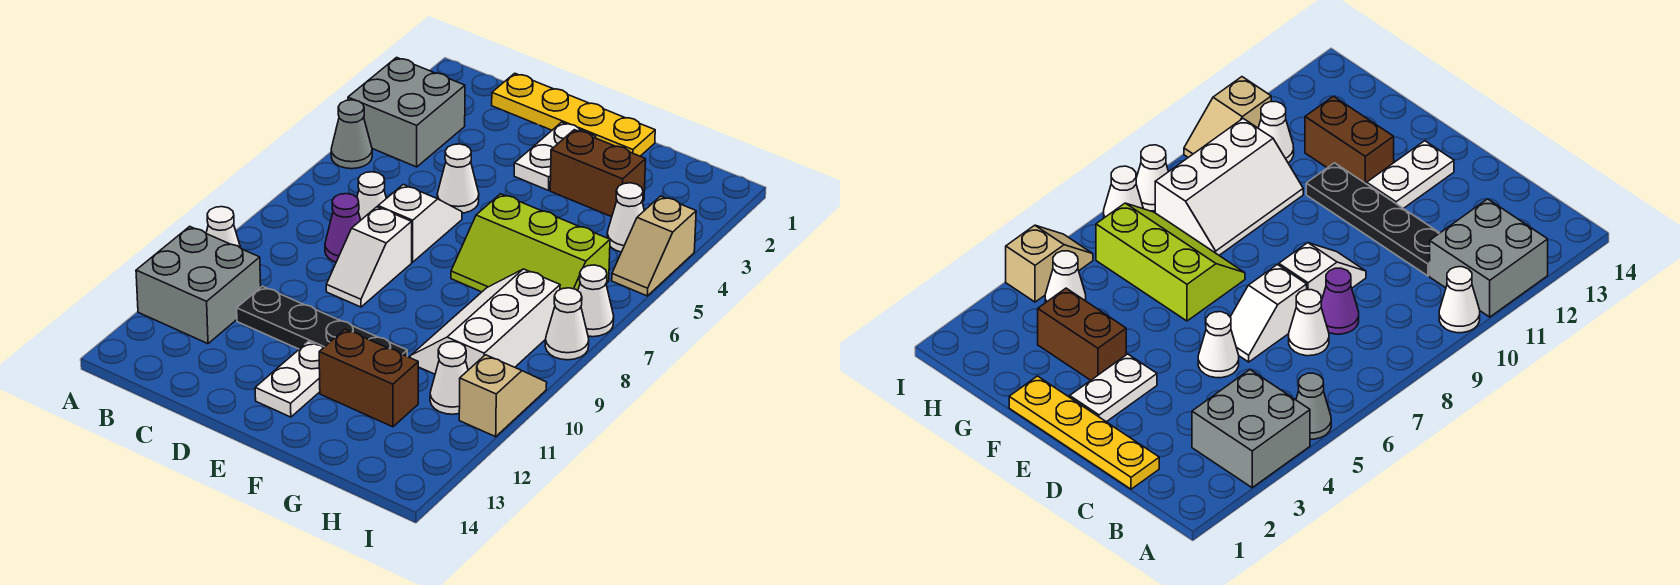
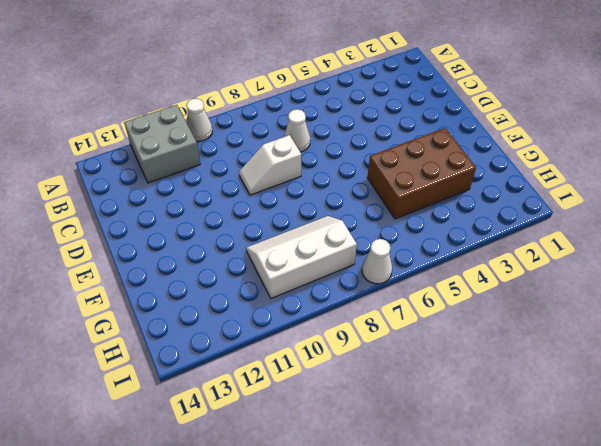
brown 2x3 brick [367,128,476,219] -> brown 1x2 brick [550,130,646,217]
none -> grey 2x2 brick [348,57,465,167]
none -> grey 1x1 cone [331,100,372,169]
none -> yellow 1x4 plate [492,73,655,156]

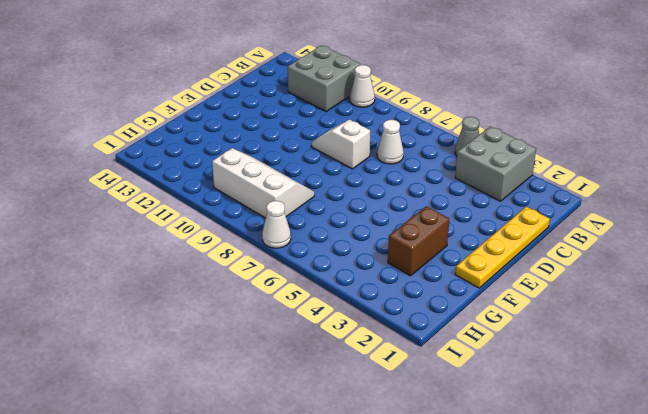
none -> purple 1x1 cone [325,194,361,262]
none -> black 1x4 plate [237,286,407,356]
none -> white 1x1 cone [437,144,479,213]

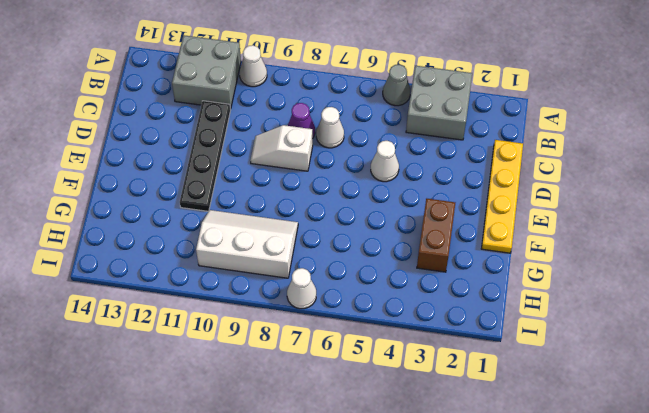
none -> white 1x2 slope [378,185,462,262]
none -> white 1x2 plate [514,122,596,190]
none -> white 1x2 plate [255,342,323,417]

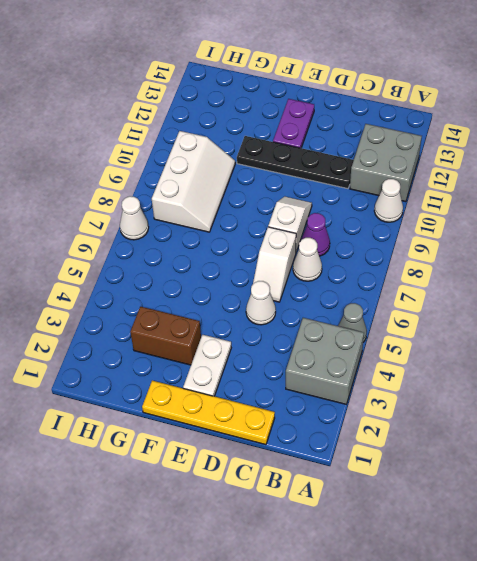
purple 1x2 plate [273,99,314,148] -> white 1x2 plate [255,342,323,417]
none -> lime 2x3 slope [451,194,610,292]
none -> brown 1x2 brick [319,329,418,427]
none -> white 1x1 cone [607,183,644,252]

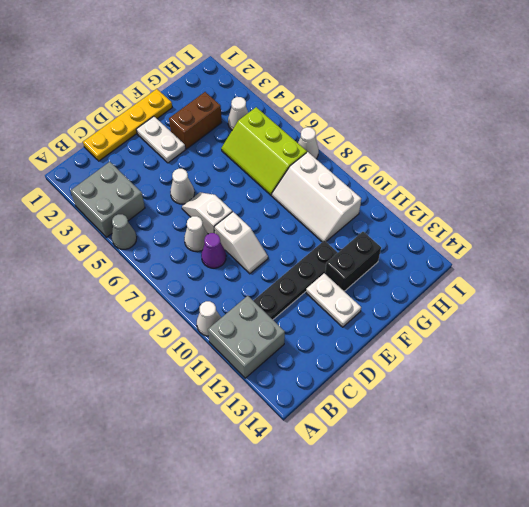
black 1x2 brick [325,232,381,291] -> brown 1x2 brick [319,329,418,427]
lime 2x3 slope [221,107,307,195] -> lime 2x3 slope turned to [451,194,610,292]
none -> white 1x1 cone [430,342,468,414]
none -> tan 1x2 slope [612,196,696,296]
none -> white 1x1 cone [545,288,589,360]

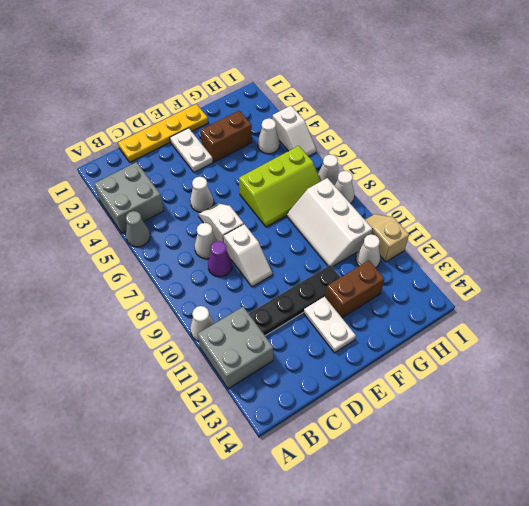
white 1x2 slope [273,106,316,156] -> tan 1x2 slope [612,196,696,296]

